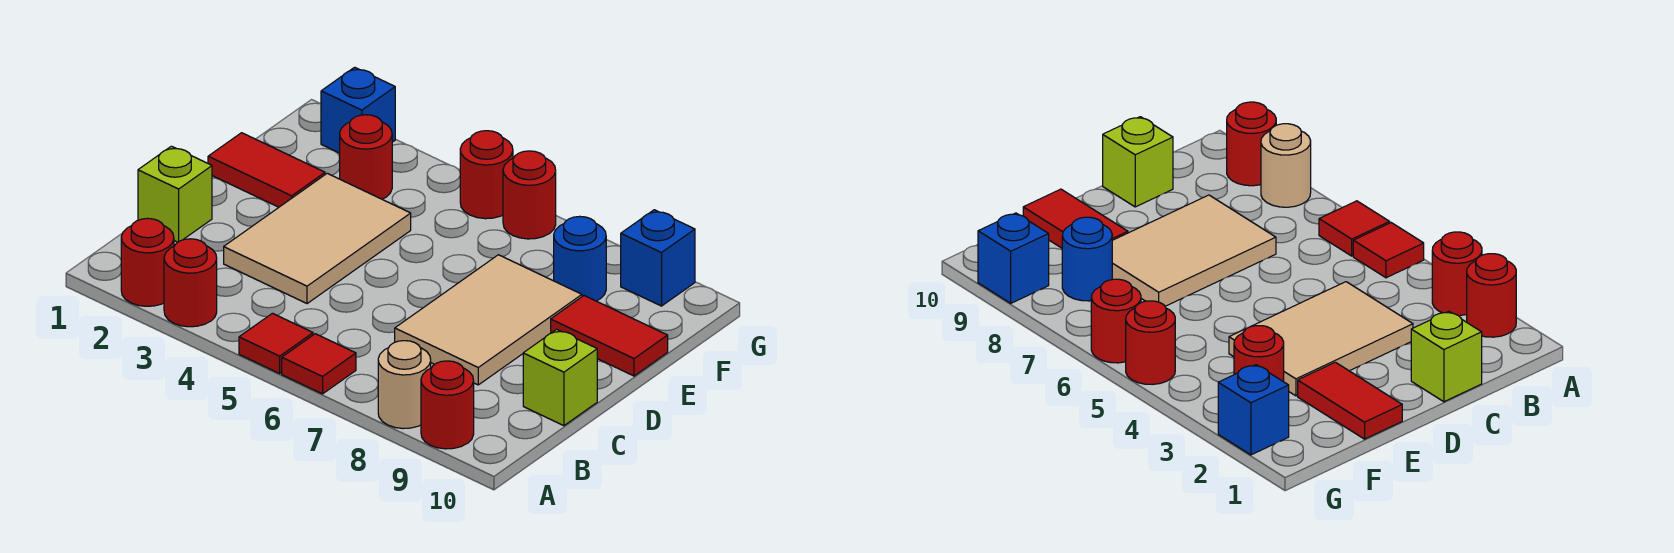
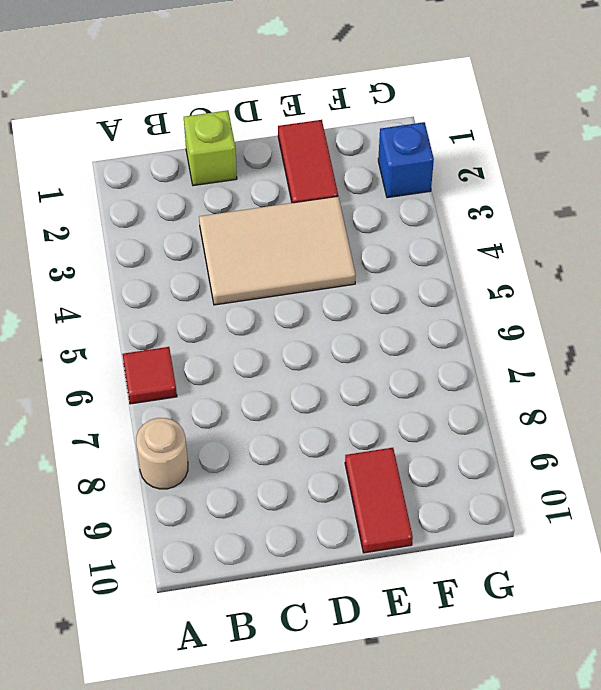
none -> red 1x1 round brick [121,218,174,306]
none -> red 1x1 round brick [164,239,217,327]
none -> red 1x1 tile [239,313,313,373]

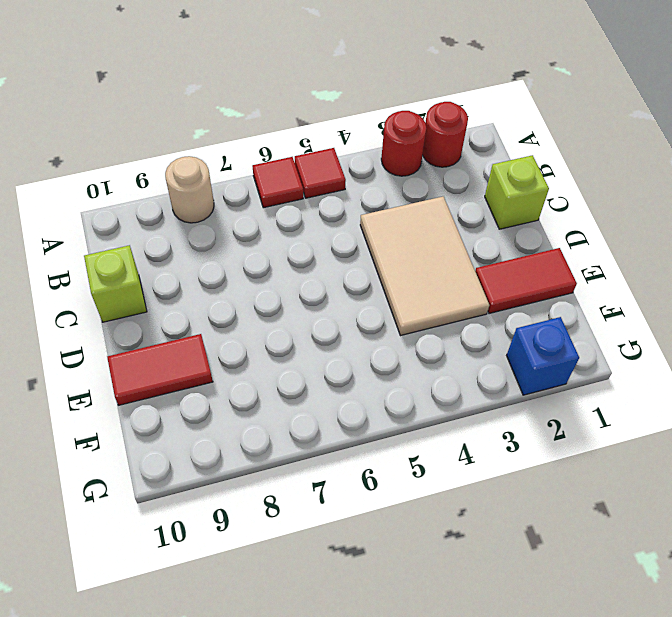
none -> red 1x1 round brick [421,361,474,449]
none -> tan 2x3 tile [395,255,582,385]
none -> red 1x1 round brick [340,115,392,199]

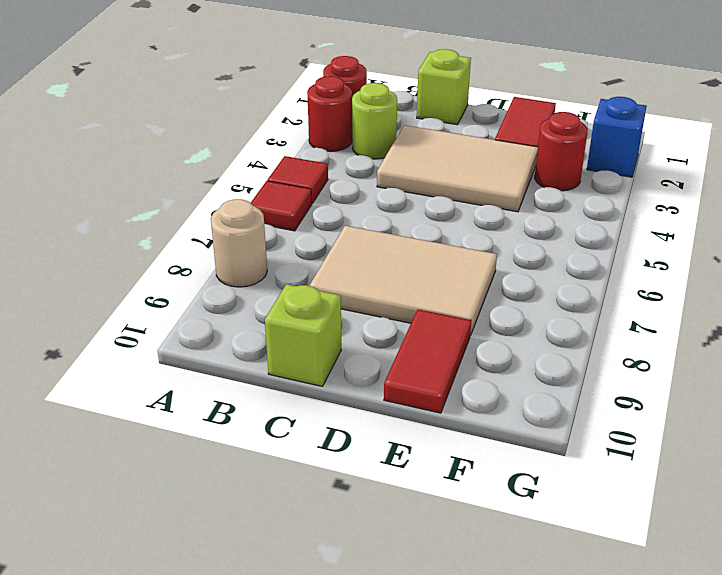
lime 1x1 round brick [352,83,397,159] -> none
none -> red 1x1 round brick [421,361,474,449]
none -> blue 1x1 round brick [554,216,606,301]
none -> red 1x1 round brick [460,131,513,219]

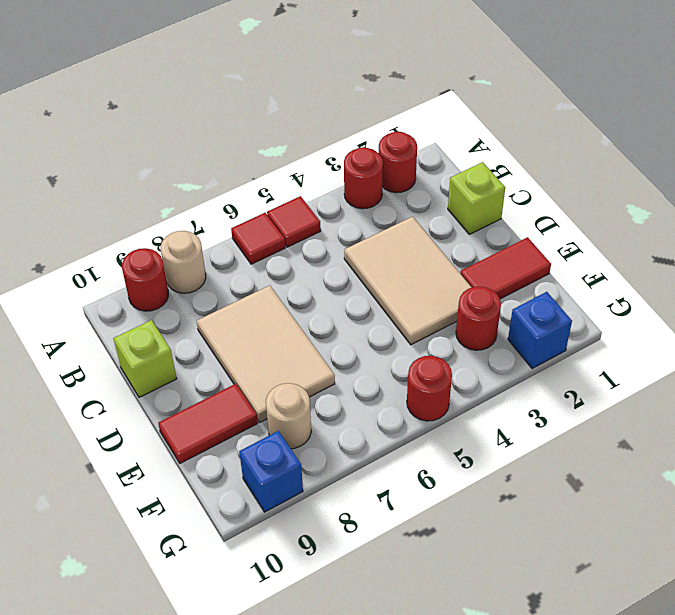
tan 1x1 round brick [266,383,311,449] -> blue 1x1 round brick [554,216,606,301]
none -> red 1x1 round brick [503,151,556,239]

